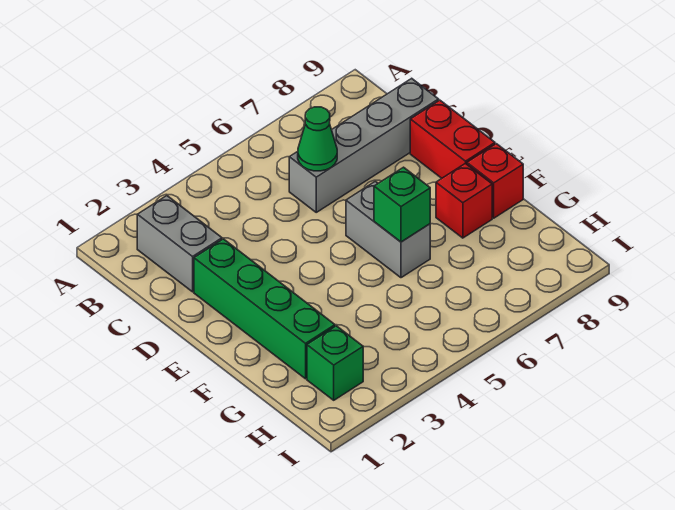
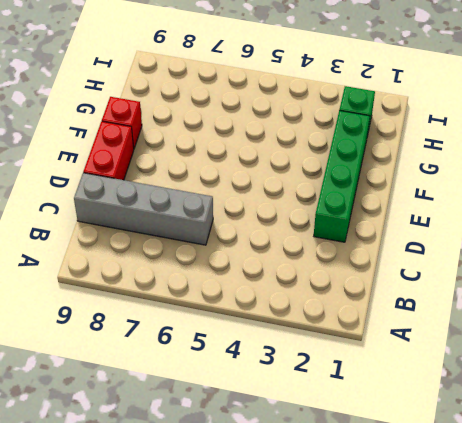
none -> grey 1x2 brick [137,196,222,292]
none -> grey 1x2 brick [346,181,430,278]

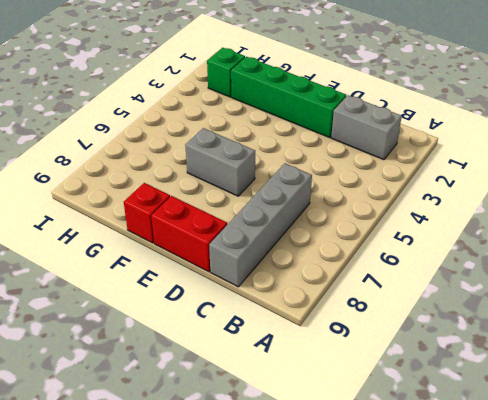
none -> red 1x1 brick [436,163,492,238]
none -> green 1x1 cone [298,107,337,171]

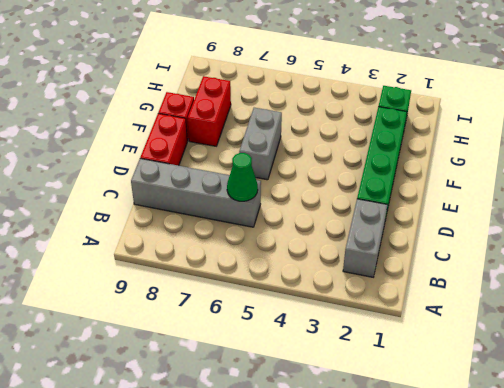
red 1x2 brick [188,76,231,146] -> red 1x1 brick [436,163,492,238]
none -> green 1x1 brick [374,167,430,242]

